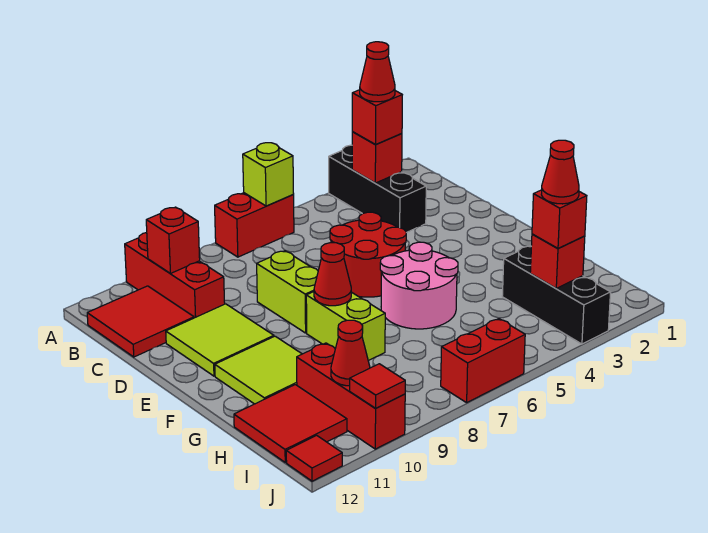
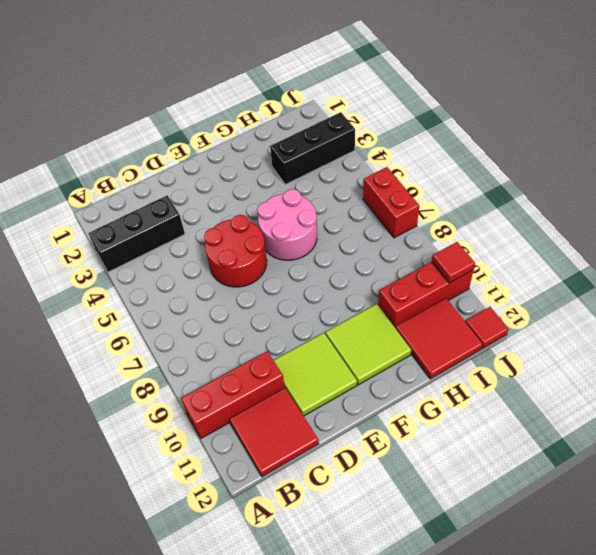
none -> red 1x2 brick [215,193,294,257]
none -> lime 1x2 brick [257,251,318,333]
none -> lime 1x2 brick [306,292,385,361]

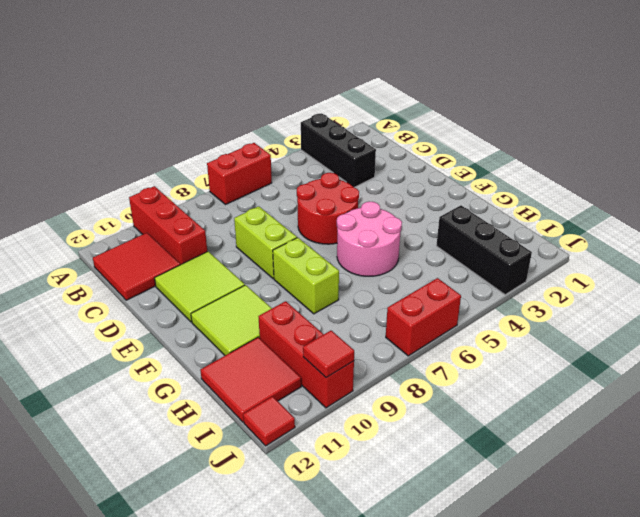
none -> lime 1x1 brick [243,143,294,206]
none -> red 1x1 brick [352,132,402,183]
none -> red 1x1 brick [146,207,200,273]

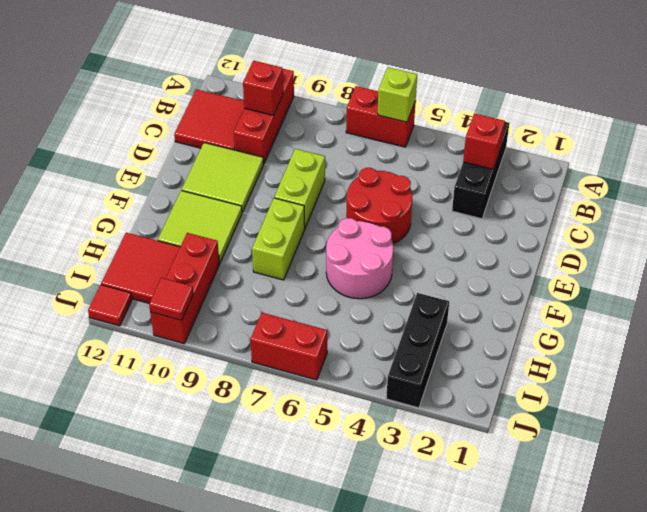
none -> red 1x1 cone [314,243,351,306]
none -> red 1x1 brick [530,234,585,288]
none -> red 1x1 cone [331,320,370,386]

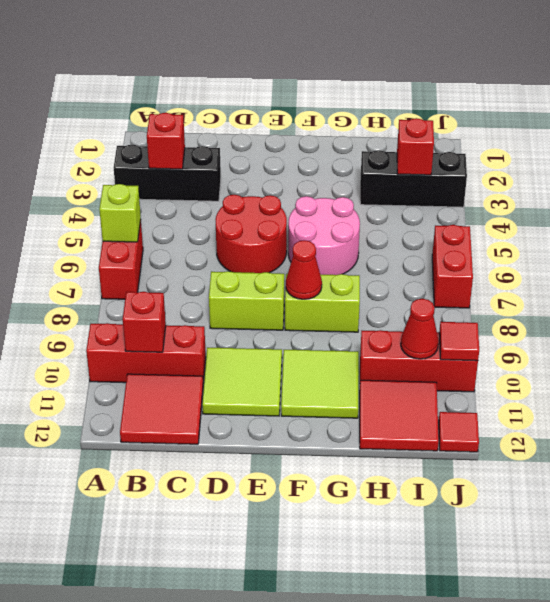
none -> red 1x1 brick [352,90,402,145]
none -> red 1x1 brick [532,190,587,249]
none -> red 1x1 cone [360,42,395,102]

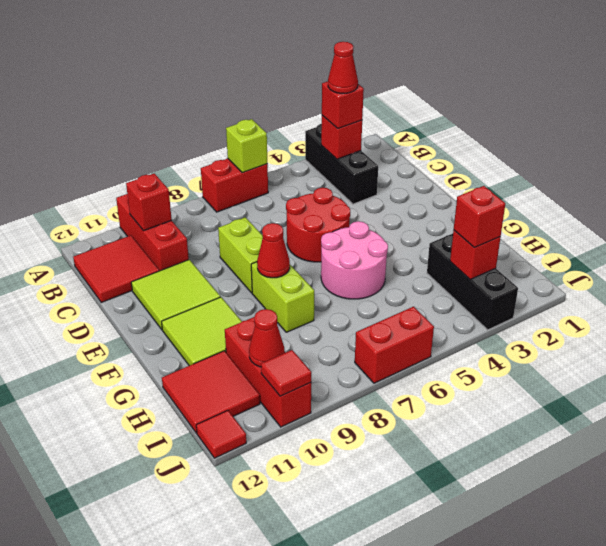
none -> red 1x1 cone [541,140,579,204]

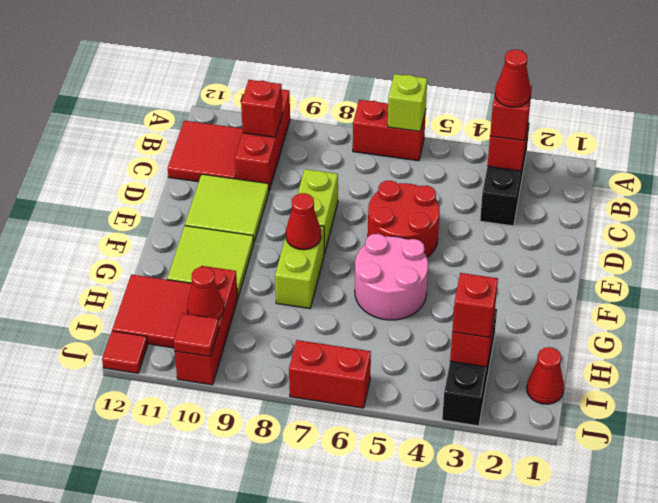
red 1x1 cone [527,347,564,404] -> red 1x1 cone moved to [541,140,579,204]

